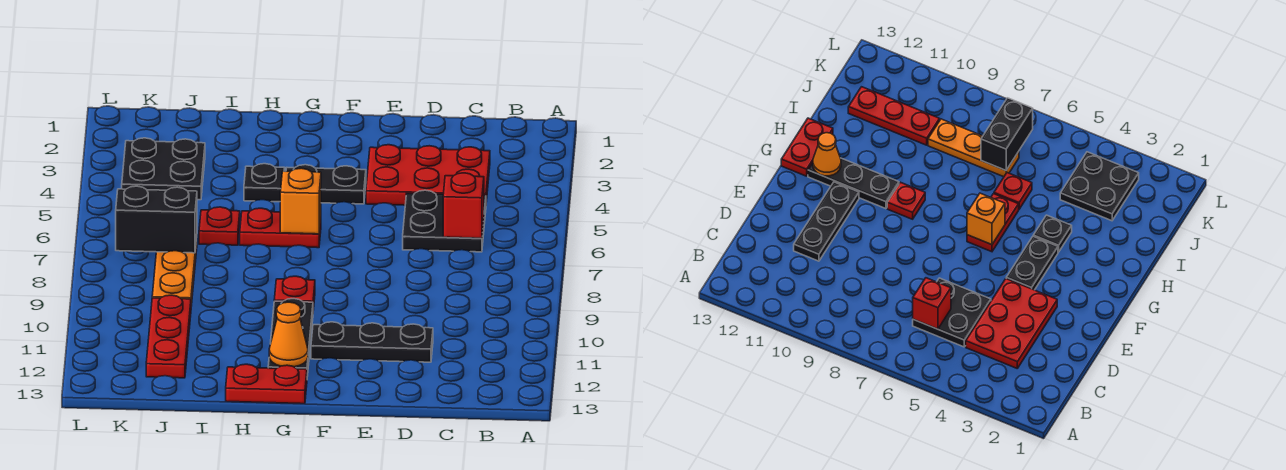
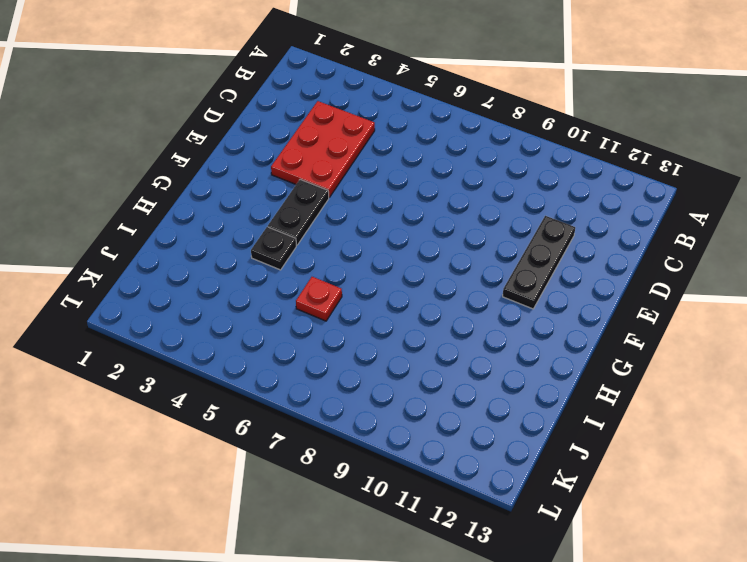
none -> black 2x2 plate [403,190,486,252]
none -> red 1x2 plate [240,208,321,248]
none -> red 1x1 plate [274,276,315,310]

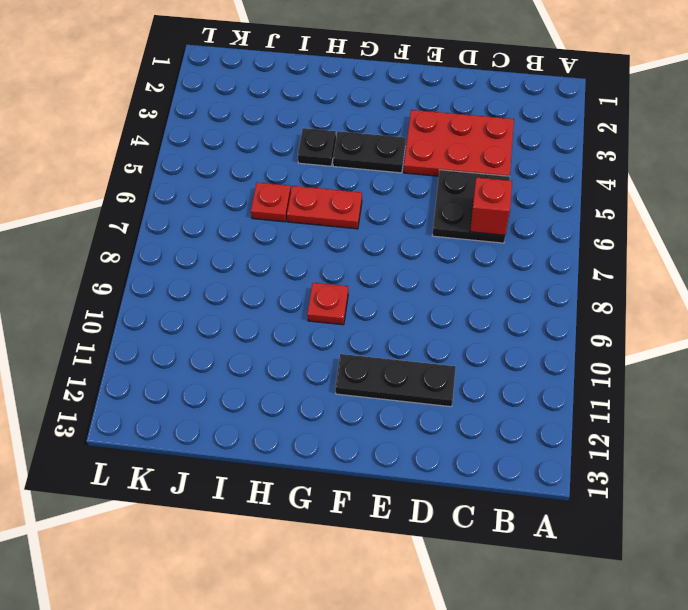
none -> black 1x3 plate [268,299,313,376]
none -> red 1x2 plate [226,364,307,404]
none -> black 2x2 plate [122,138,205,200]

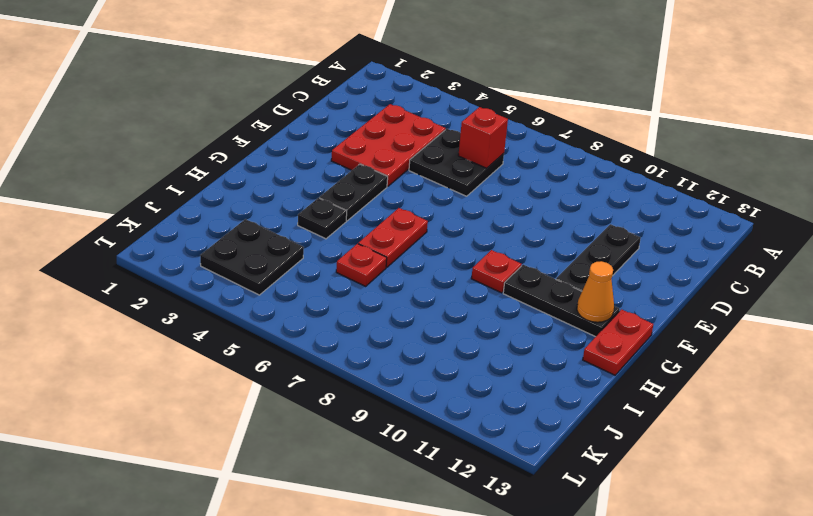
none -> orange 1x3 plate [152,238,197,306]
none -> red 1x3 plate [146,295,191,378]
none -> orange 1x1 brick [280,168,321,234]

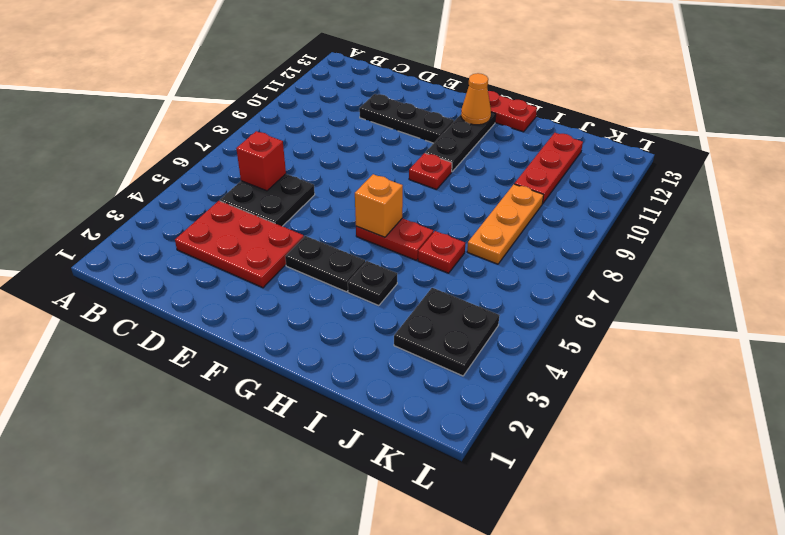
none -> black 1x2 brick [116,186,197,253]

